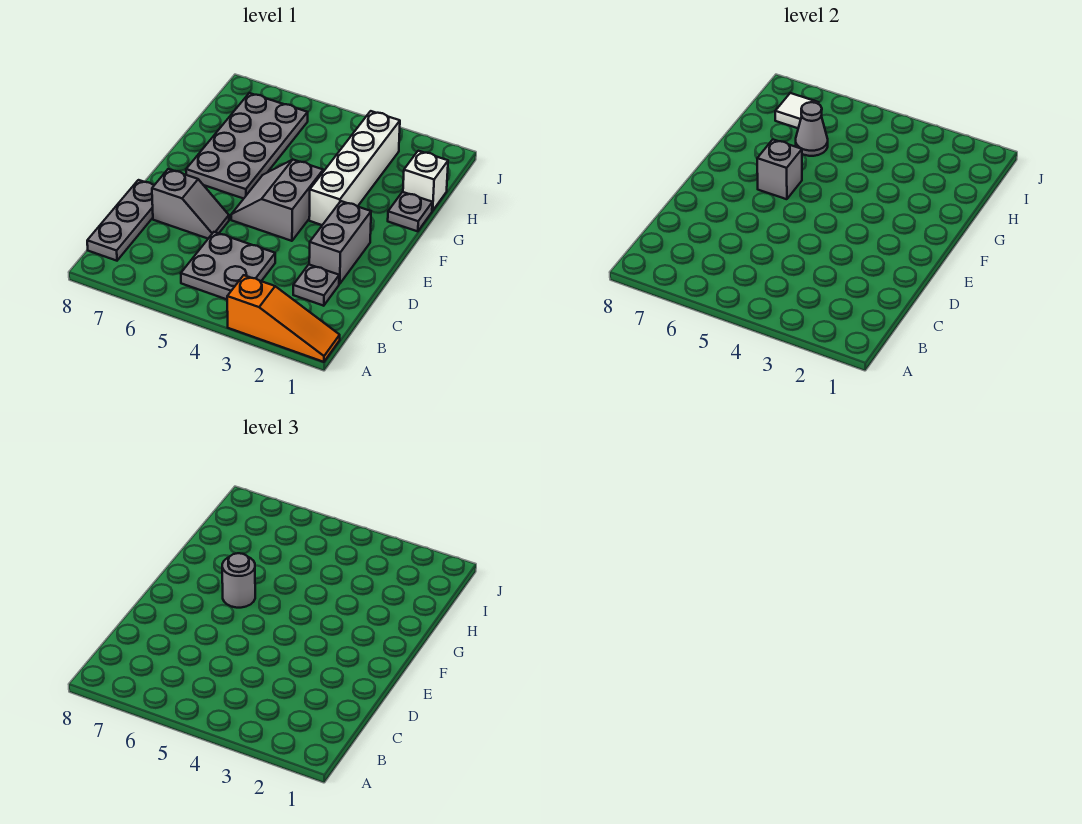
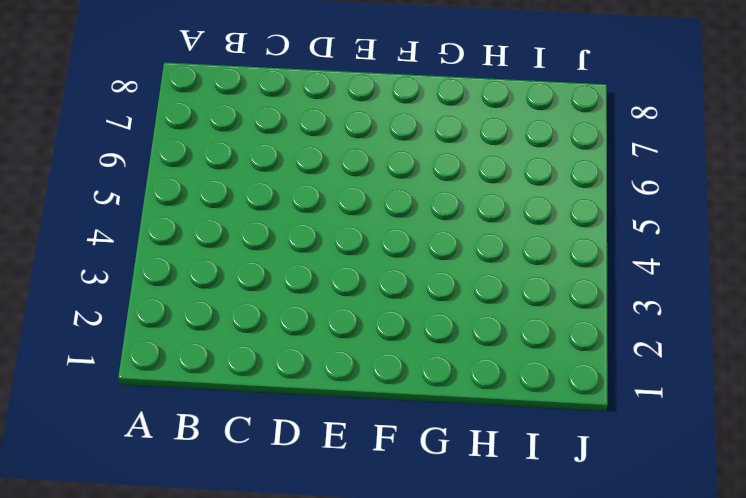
none -> orange 1x3 slope [227,275,340,362]
none -> grey 2x2 plate [181,232,275,299]
none -> grey 1x3 plate [87,180,154,261]

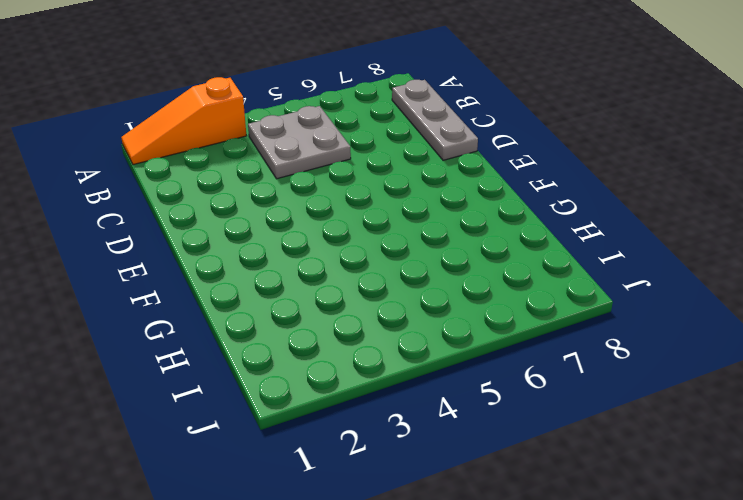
none -> grey 1x1 plate [293,265,339,306]
none -> grey 1x2 brick [309,201,371,284]
none -> grey 1x2 slope [152,169,229,238]

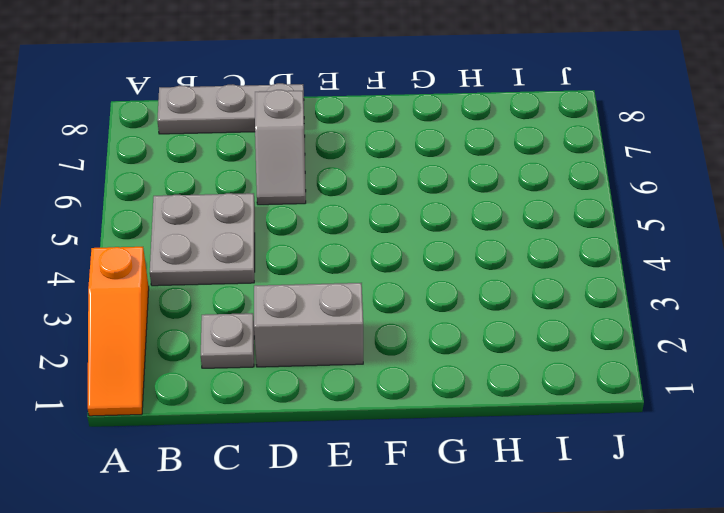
none -> grey 2x2 slope [231,160,323,241]
none -> white 1x4 brick [309,111,400,225]
none -> grey 2x4 plate [186,93,308,199]

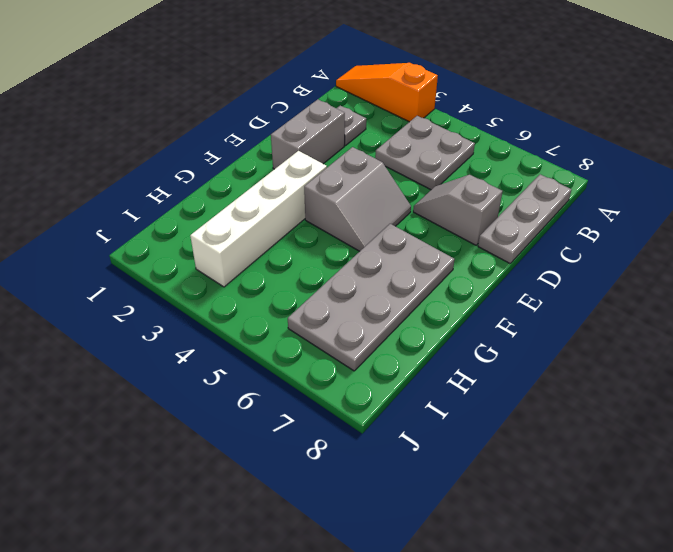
none -> grey 1x1 plate [388,192,432,231]
none -> white 1x1 brick [403,151,448,211]
none -> grey 1x1 brick [757,140,802,199]

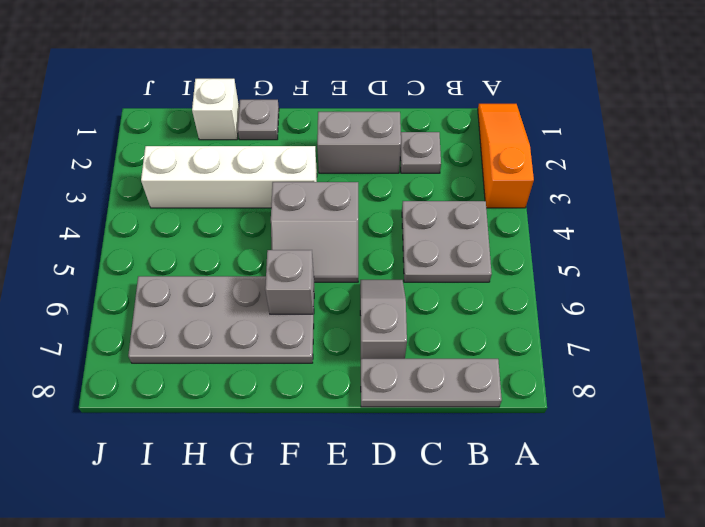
none -> grey 1x1 cone [796,102,828,156]
none -> white 1x1 tile [775,93,819,128]
none -> grey 1x1 round brick [222,553,255,608]

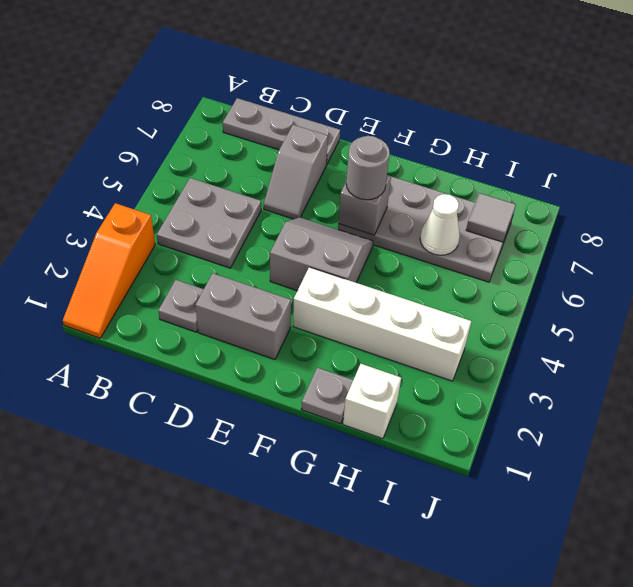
white 1x1 cone [420,194,460,255] -> grey 1x1 cone [796,102,828,156]
grey 1x1 tile [466,193,516,242] -> white 1x1 tile [775,93,819,128]

